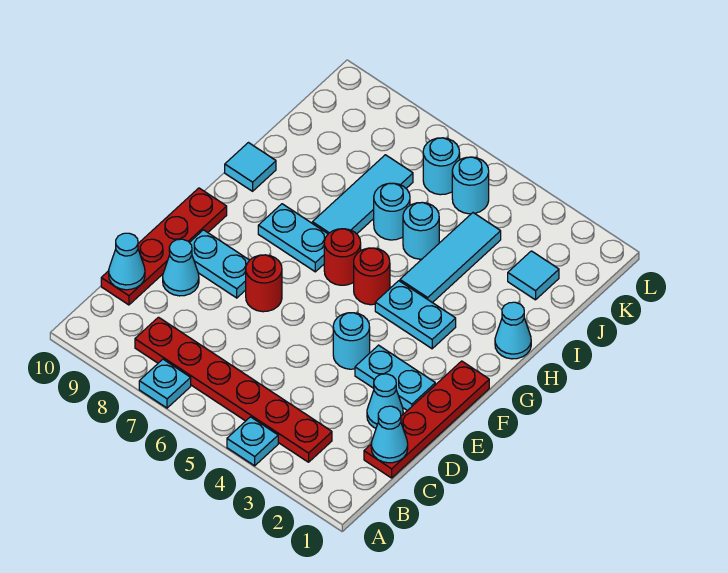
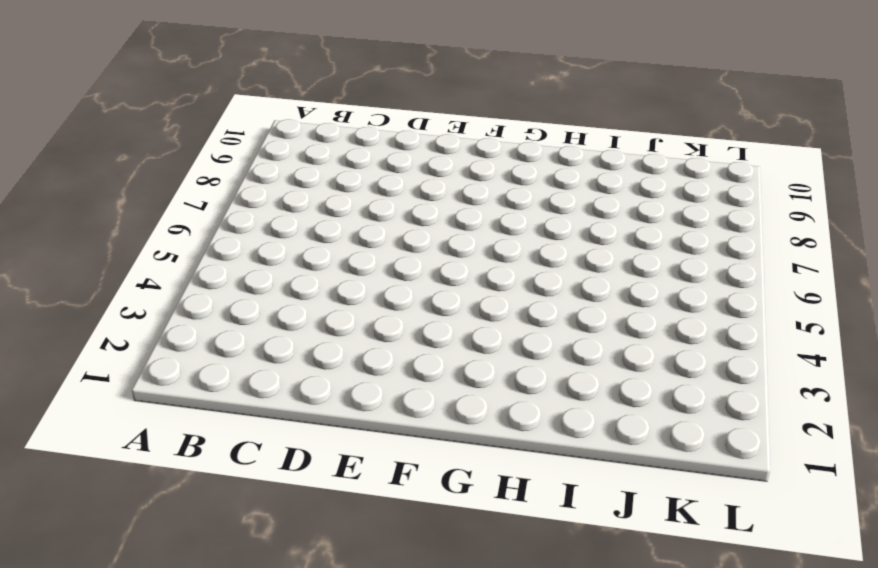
none -> cyan 1x1 plate [227,417,278,466]
none -> cyan 1x1 plate [139,359,191,408]
none -> red 1x6 plate [135,317,332,462]

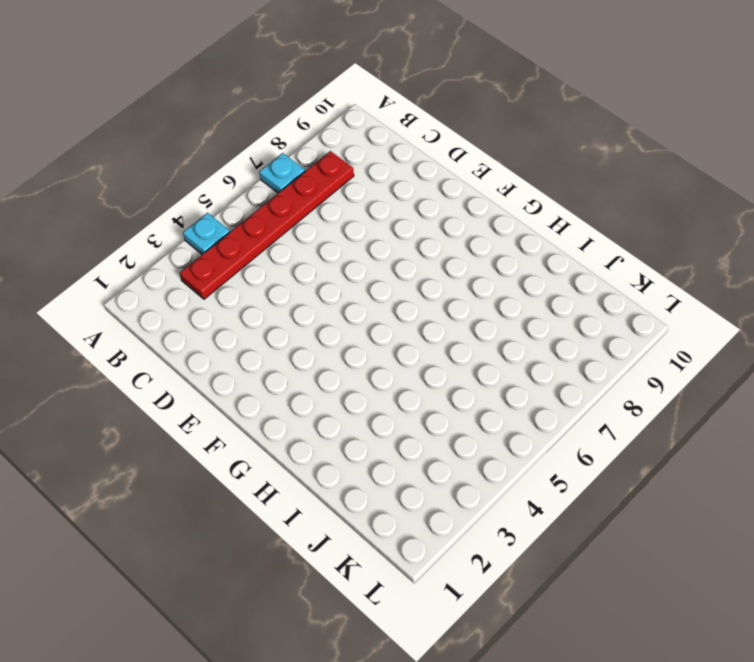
none -> red 1x4 plate [364,361,489,478]
none -> red 1x4 plate [101,188,227,305]
none -> cyan 1x1 cone [367,374,403,428]

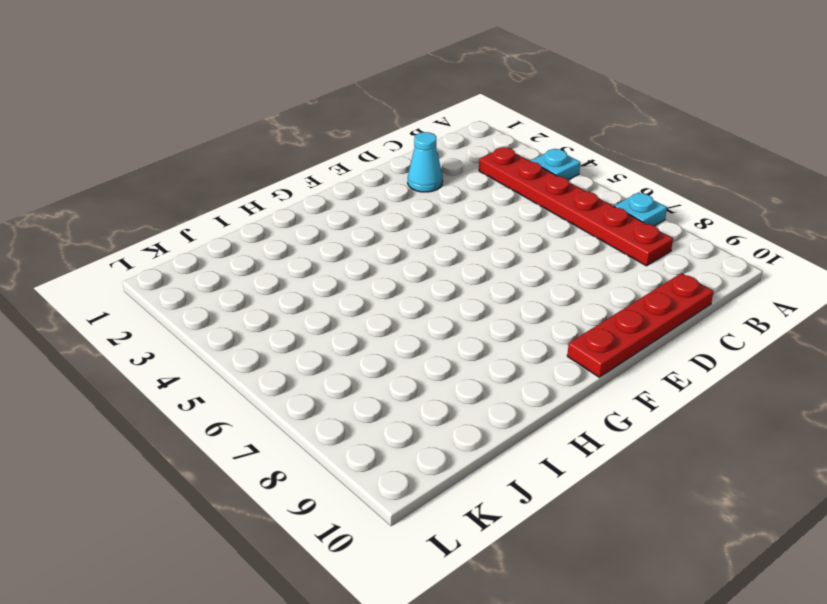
none -> red 1x4 plate [364,361,489,478]
none -> cyan 1x1 cone [163,239,199,296]
none -> cyan 1x2 plate [355,345,435,411]

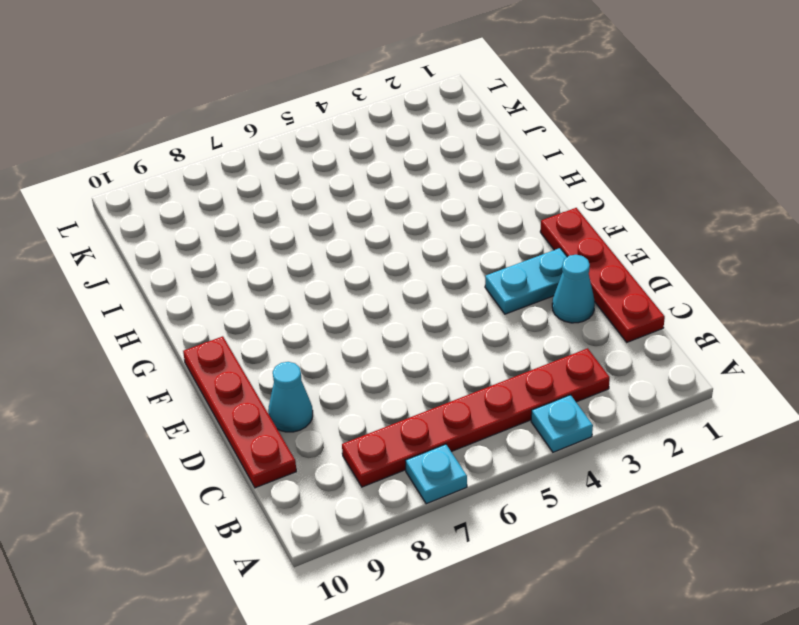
none -> cyan 1x1 round brick [333,313,370,369]
none -> red 1x1 round brick [246,255,282,312]
none -> cyan 1x2 plate [189,230,249,298]

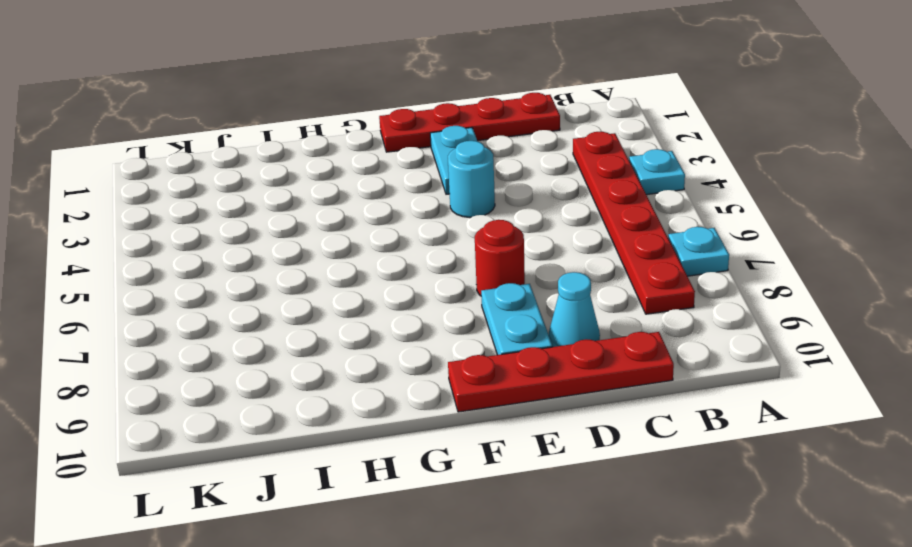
none -> cyan 1x1 cone [367,374,403,428]
none -> cyan 1x2 plate [375,281,456,349]
none -> red 1x1 round brick [354,248,390,305]

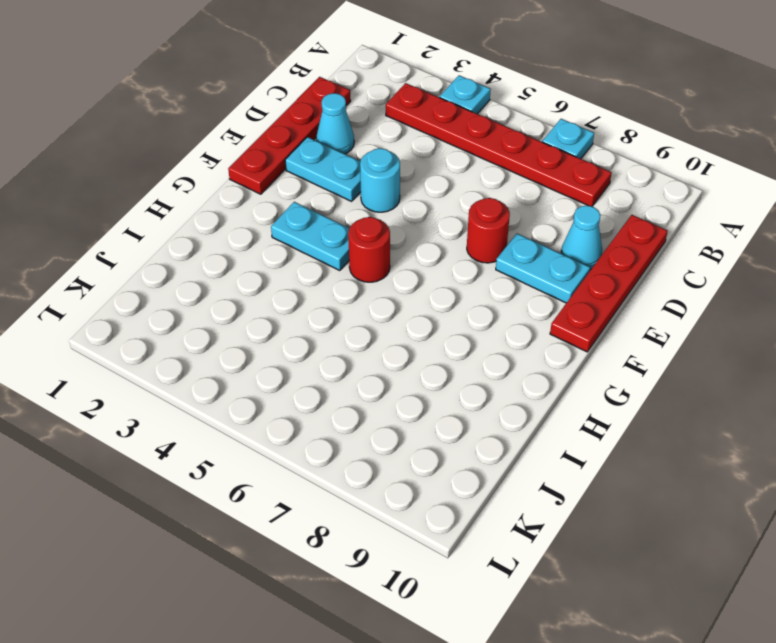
none -> red 1x1 round brick [324,229,361,285]
none -> cyan 1x2 plate [258,204,328,272]
none -> cyan 1x1 cone [495,302,531,359]

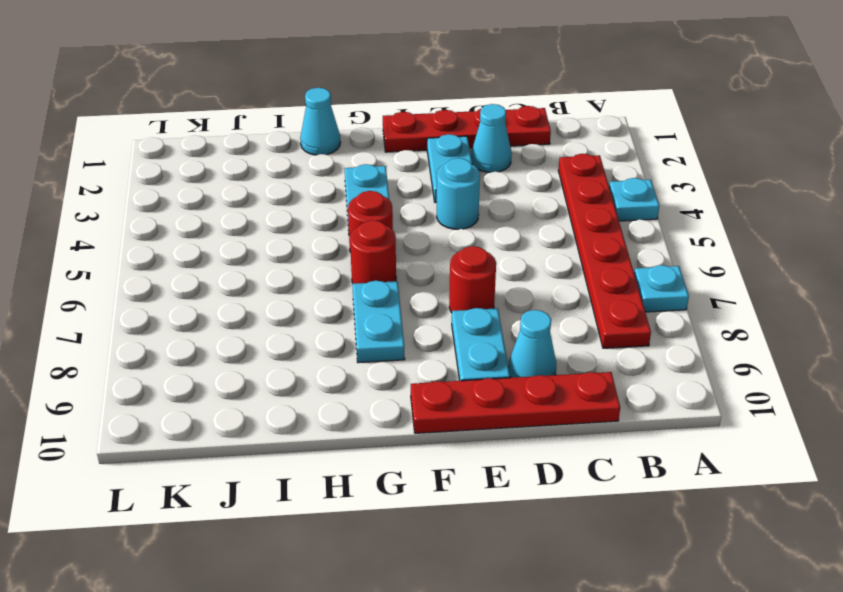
none -> cyan 1x3 tile [400,213,501,303]
none -> cyan 1x3 tile [312,155,413,234]
none -> cyan 1x1 tile [225,143,276,191]

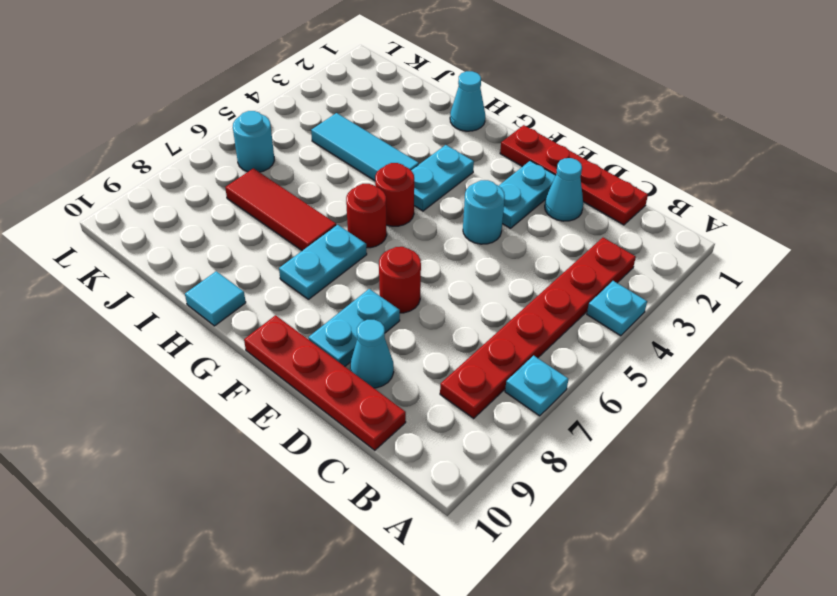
red 1x3 tile [225,168,336,251] -> cyan 1x3 tile [312,155,413,234]
none -> cyan 1x1 round brick [403,203,439,259]
none -> cyan 1x1 round brick [374,183,410,240]
none -> cyan 1x1 tile [508,251,559,300]

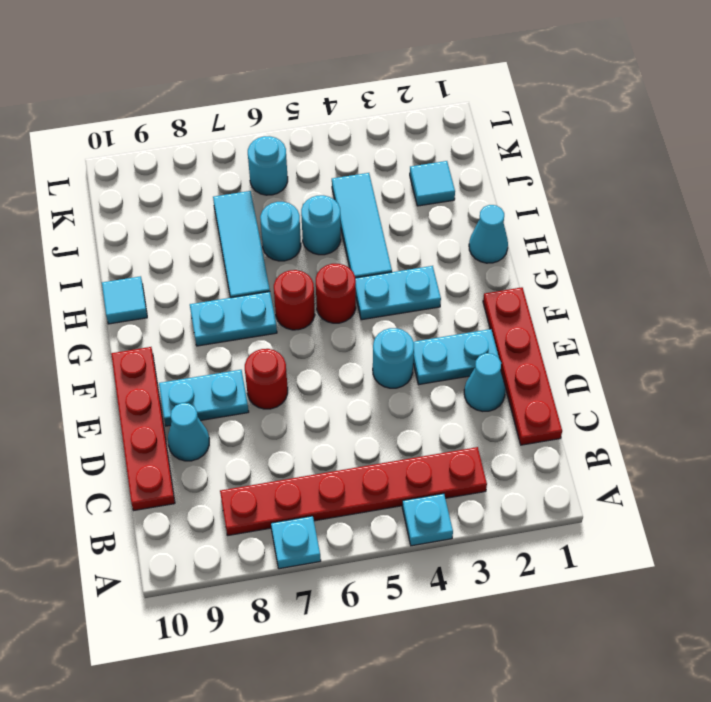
none -> cyan 1x1 round brick [452,157,489,214]
none -> cyan 1x1 cone [371,406,408,463]
none -> cyan 1x1 cone [109,233,145,290]

